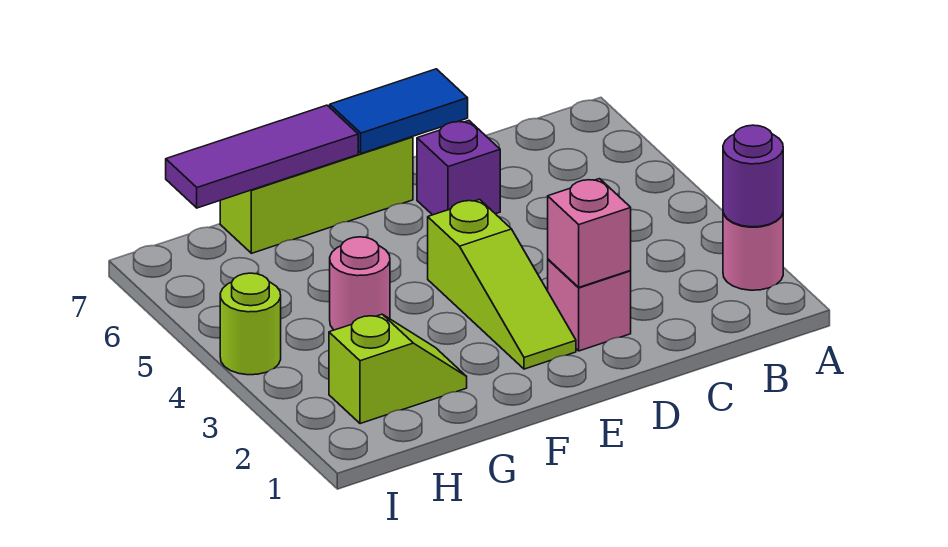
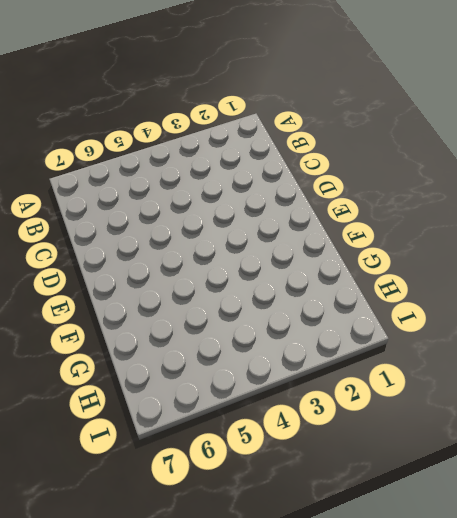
none -> pink 1x1 round brick [723,213,783,290]
none -> pink 1x1 brick [548,259,631,351]
none -> purple 1x1 brick [417,121,500,215]

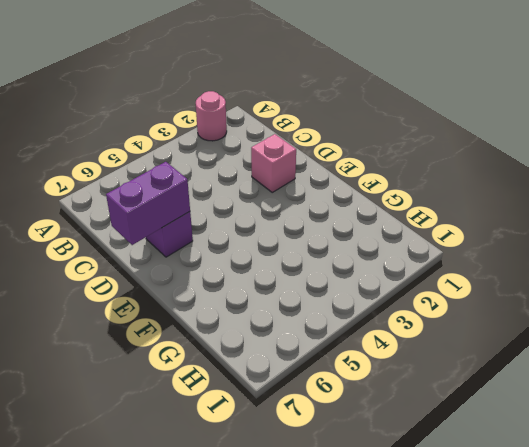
purple 1x2 brick [106,162,190,245] -> blue 1x2 tile [330,69,468,154]
none -> lime 1x3 slope [428,199,576,369]
none -> lime 1x3 brick [220,137,413,253]
none -> lime 1x2 slope [329,314,467,424]

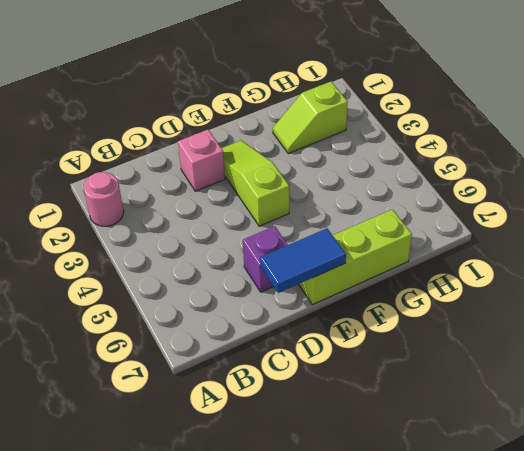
none -> pink 1x1 round brick [330,237,390,330]
none -> lime 1x1 round brick [220,273,281,375]
none -> purple 1x1 round brick [723,125,783,227]

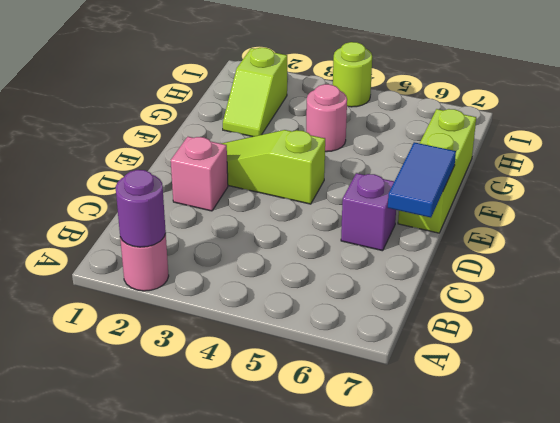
none -> pink 1x1 brick [548,179,631,287]
none -> purple 1x3 tile [166,105,358,208]

